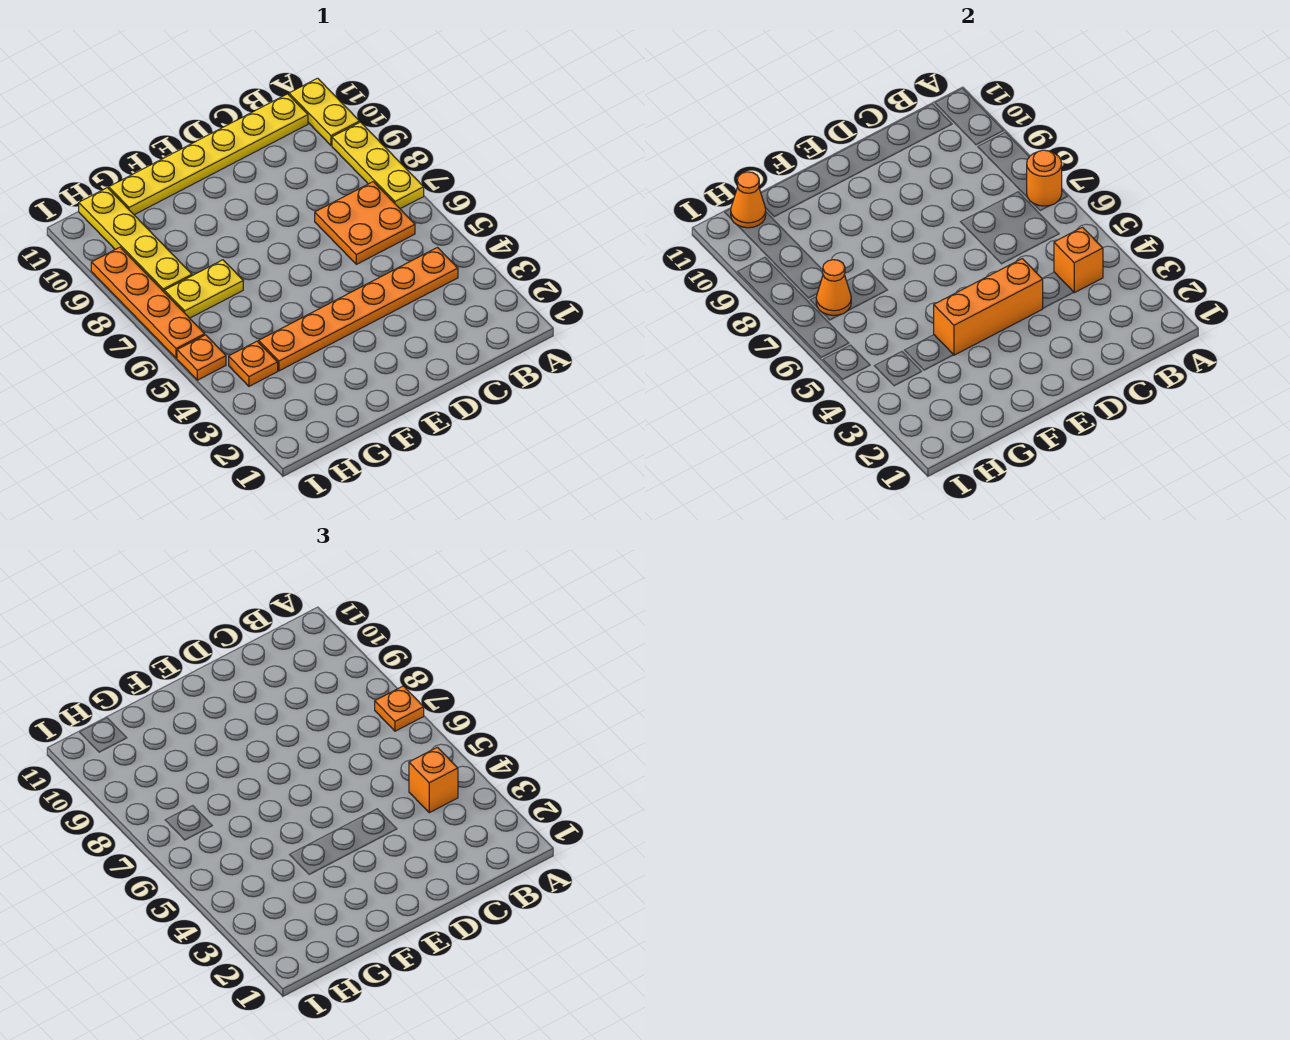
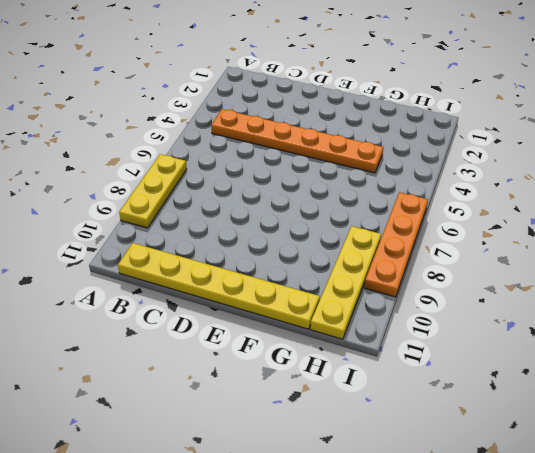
none -> yellow 1x2 plate [289,78,359,145]
none -> orange 2x2 plate [315,182,415,264]
none -> yellow 1x2 plate [164,260,243,318]

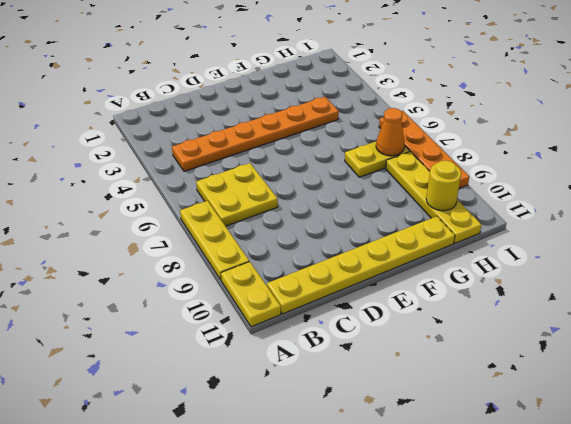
yellow 2x2 plate [196,163,278,226] -> orange 2x2 plate [315,182,415,264]
yellow 1x1 round brick [426,160,461,211] -> none
none -> orange 1x1 plate [229,341,278,386]
none -> orange 1x1 plate [177,335,226,380]
none -> orange 1x1 round brick [1027,150,1062,206]

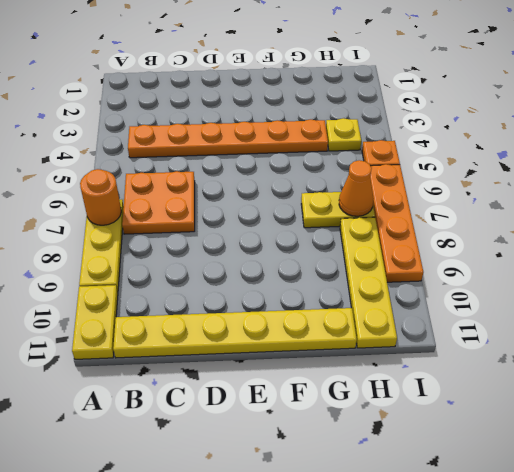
yellow 1x1 plate [326,118,361,151] -> orange 1x1 plate [229,341,278,386]
none -> orange 1x1 brick [1054,227,1103,293]
none -> orange 1x3 brick [934,259,1043,355]
none -> orange 1x1 cone [731,172,766,228]

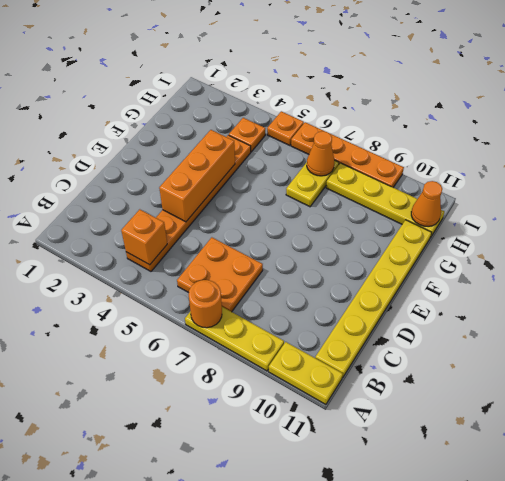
none -> orange 1x1 plate [375,686,424,731]
none -> orange 1x1 brick [409,747,458,813]

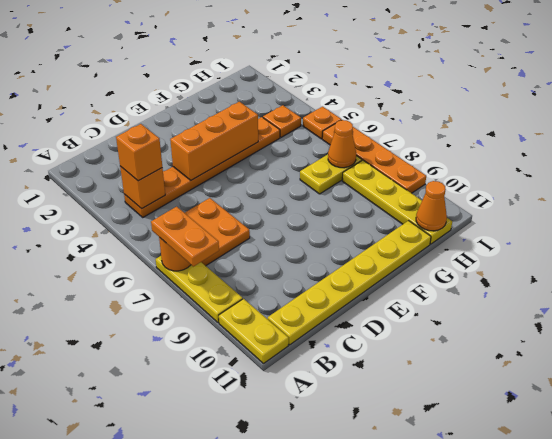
orange 1x2 plate [151,207,219,267] -> orange 1x1 plate [375,686,424,731]

